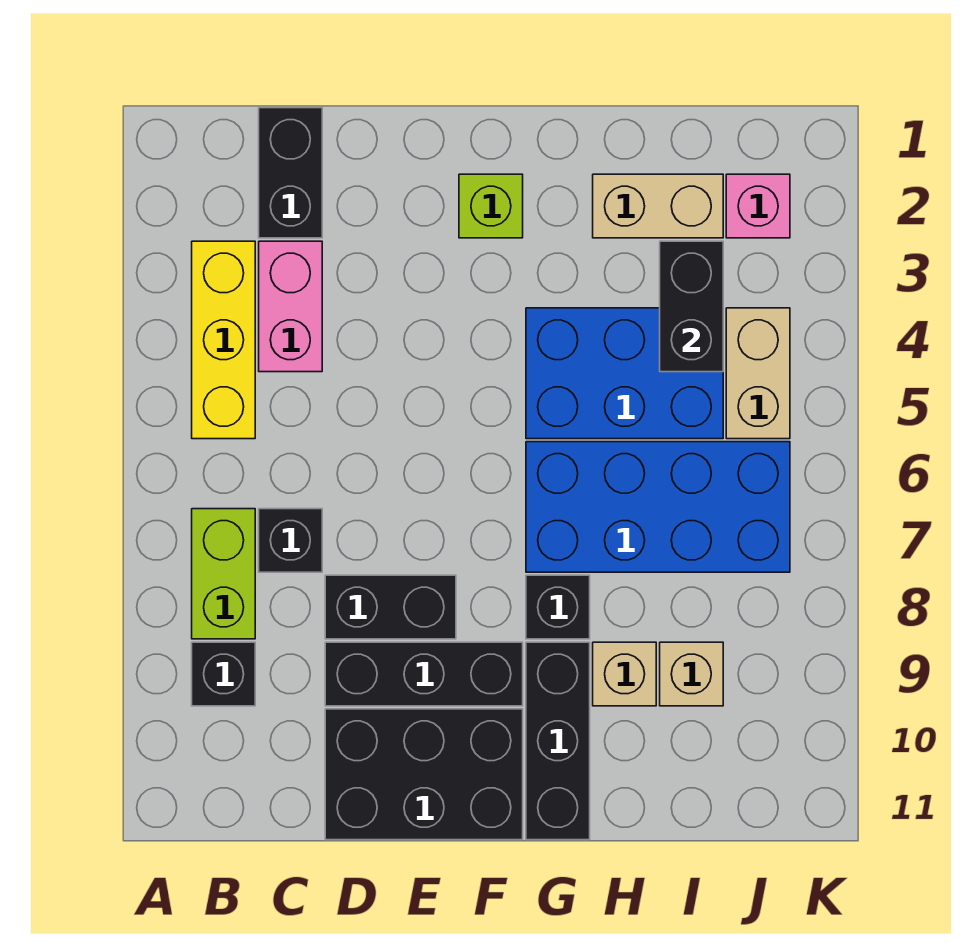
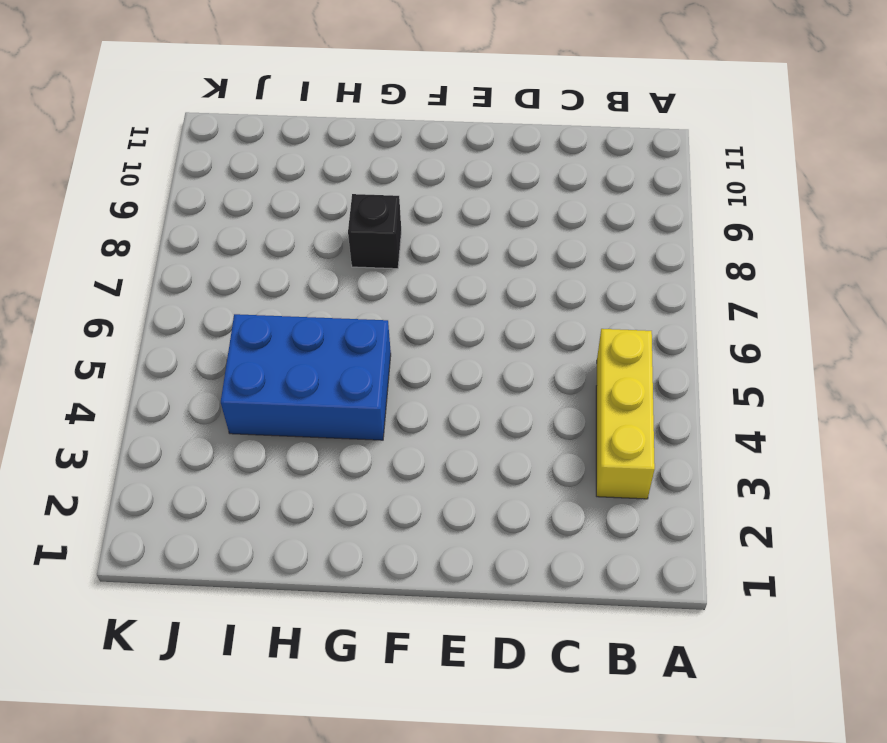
none -> lime 1x2 brick [192,509,255,639]
none -> black 1x1 brick [192,642,255,706]
none -> black 1x2 brick [259,108,322,238]

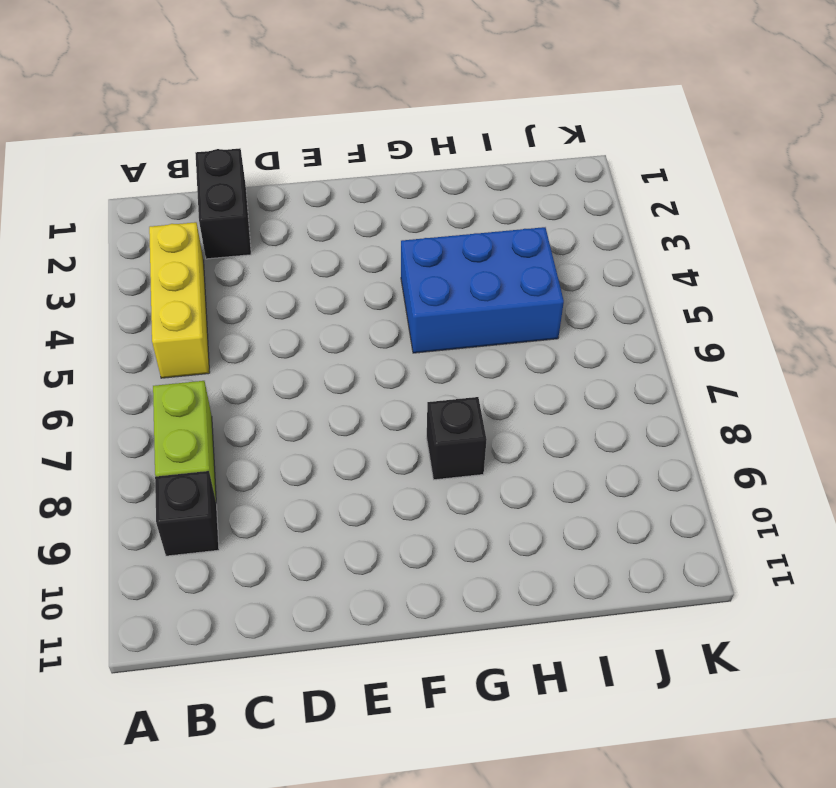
none -> pink 1x2 brick [259,241,322,372]
none -> black 1x1 brick [259,509,322,572]
none -> black 1x2 brick [325,575,456,639]

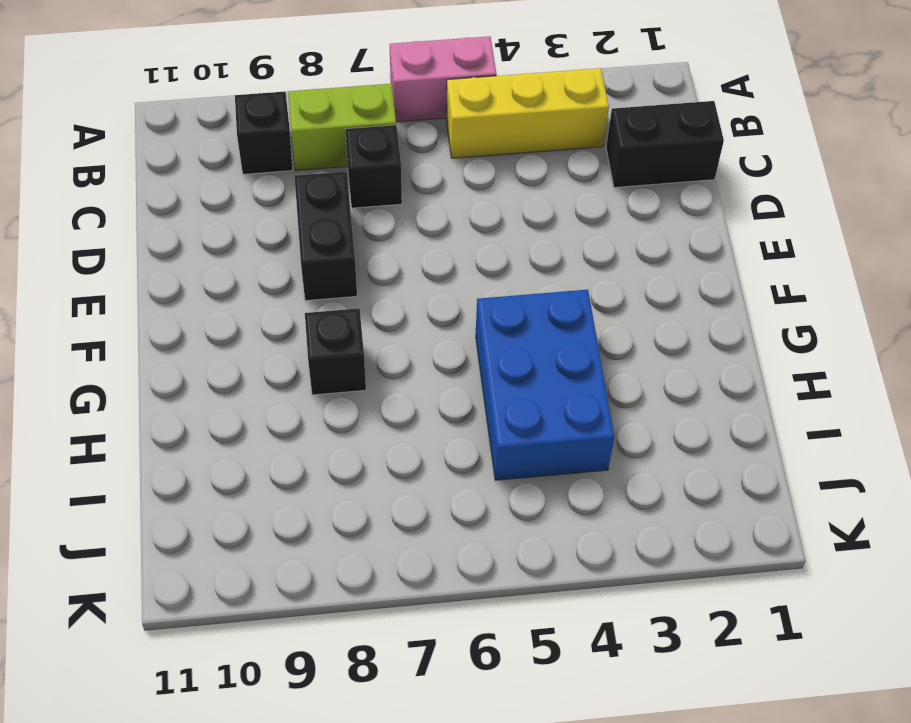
pink 1x2 brick [390,36,497,122] -> pink 1x2 brick moved to [259,241,322,372]
none -> black 1x3 brick [325,642,523,706]
none -> black 2x3 brick [325,709,523,840]
none -> lime 1x1 brick [459,174,523,238]

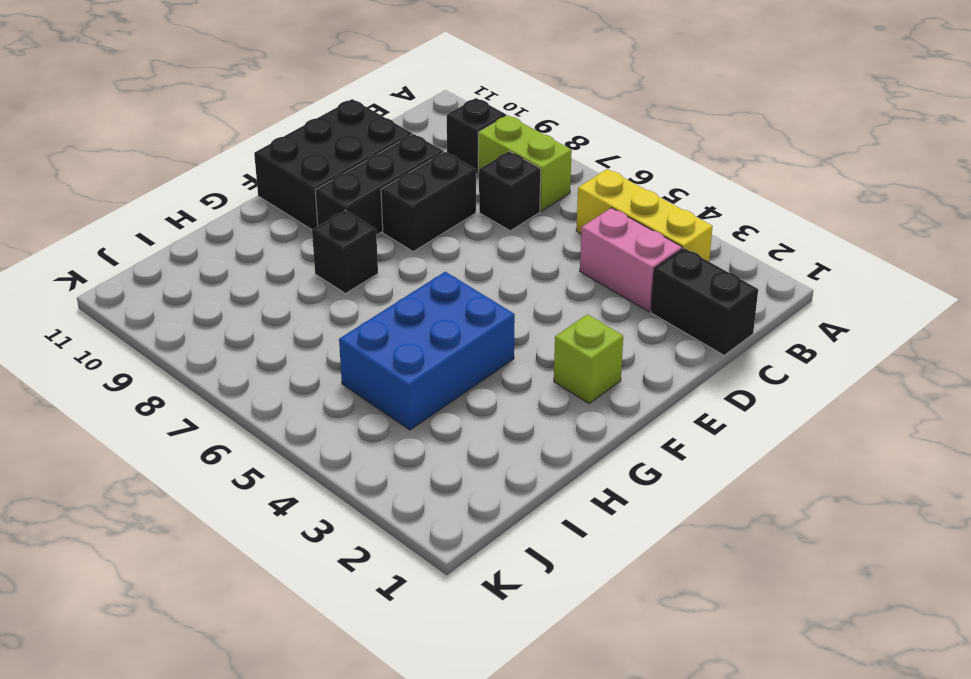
none -> blue 2x4 brick [526,442,790,572]
none -> black 1x3 brick [526,642,590,840]
none -> tan 1x2 brick [593,174,723,238]

